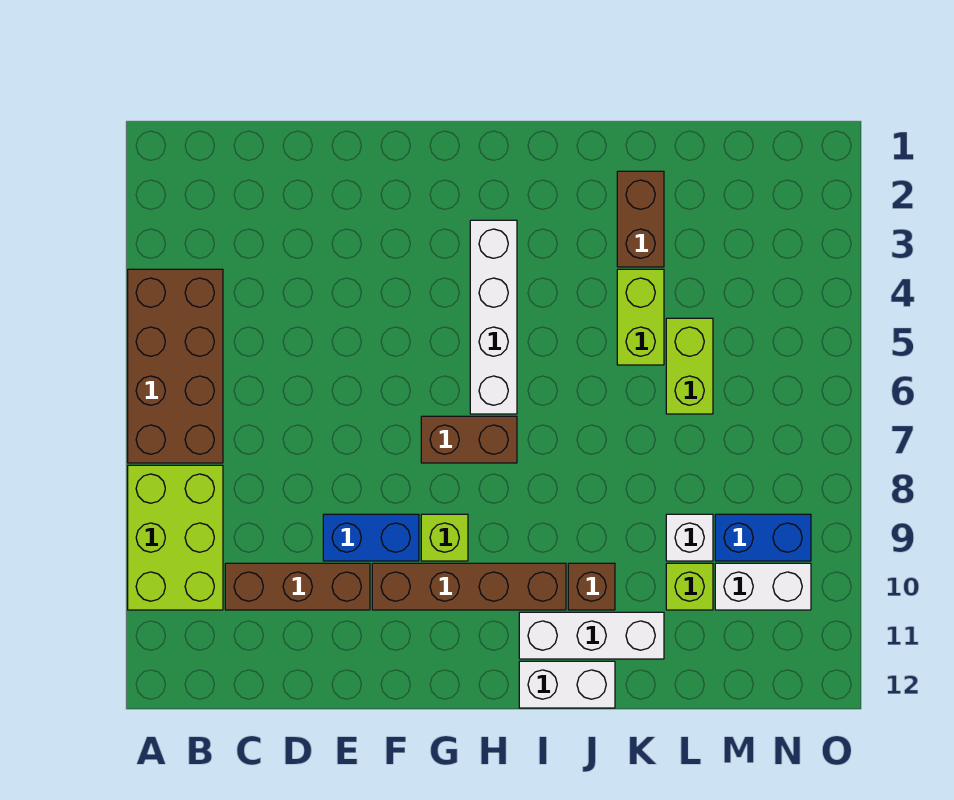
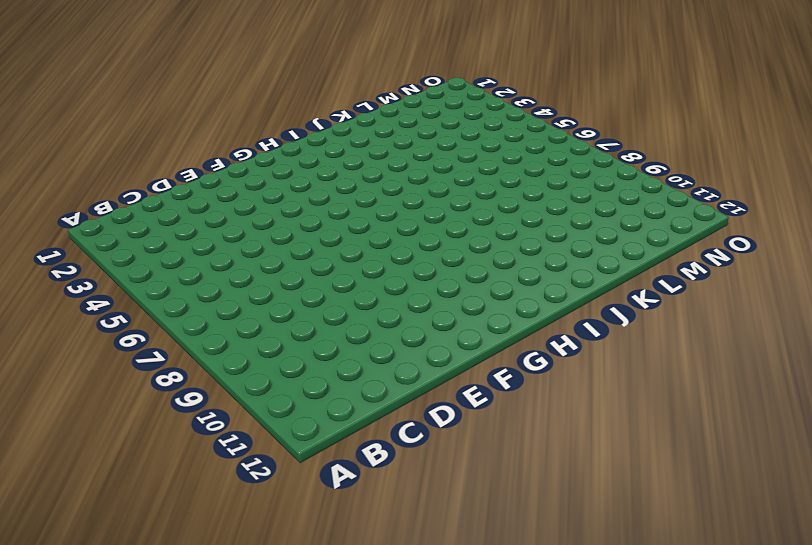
none -> brown 2x4 brick [128,269,223,463]
none -> lime 2x3 brick [128,465,223,610]
none -> brown 1x3 brick [225,563,370,610]

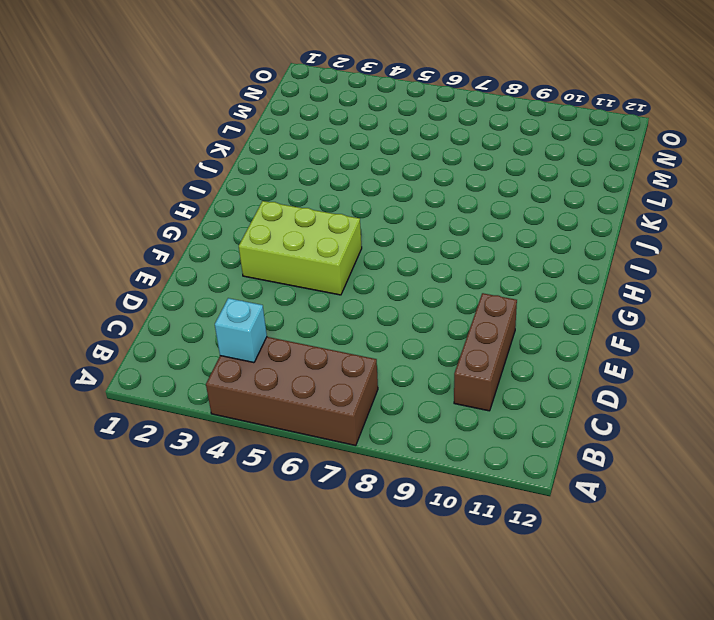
cyan 1x1 brick [215,298,267,363] -> none
lime 2x3 brick [239,201,362,295] -> lime 2x3 brick moved to [128,465,223,610]
none -> blue 1x2 brick [323,514,419,561]
none -> brown 1x4 brick [372,563,566,610]
none -> brown 1x2 brick [421,416,517,463]

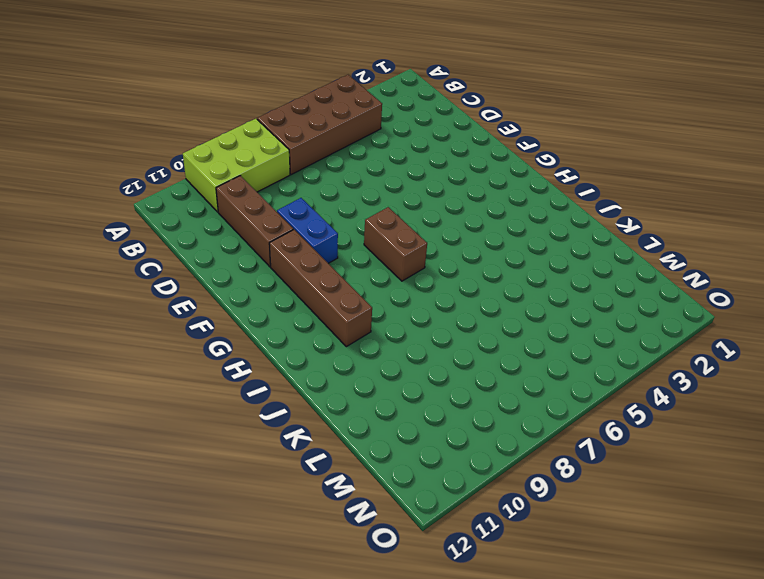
none -> lime 1x1 brick [421,514,468,561]
none -> white 1x4 brick [470,220,517,414]
none -> white 1x3 brick [519,612,664,659]

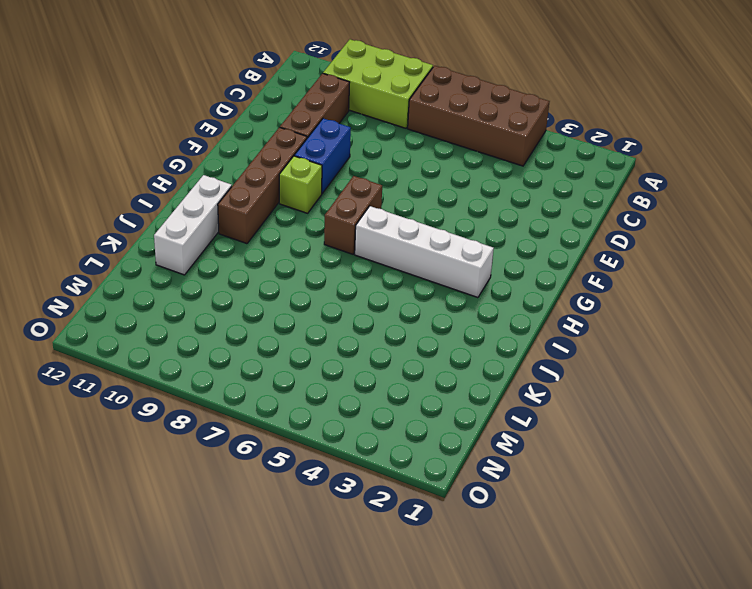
none -> white 1x2 brick [519,661,615,708]
none -> brown 1x1 brick [568,563,615,610]
none -> brown 1x2 brick [617,171,664,267]

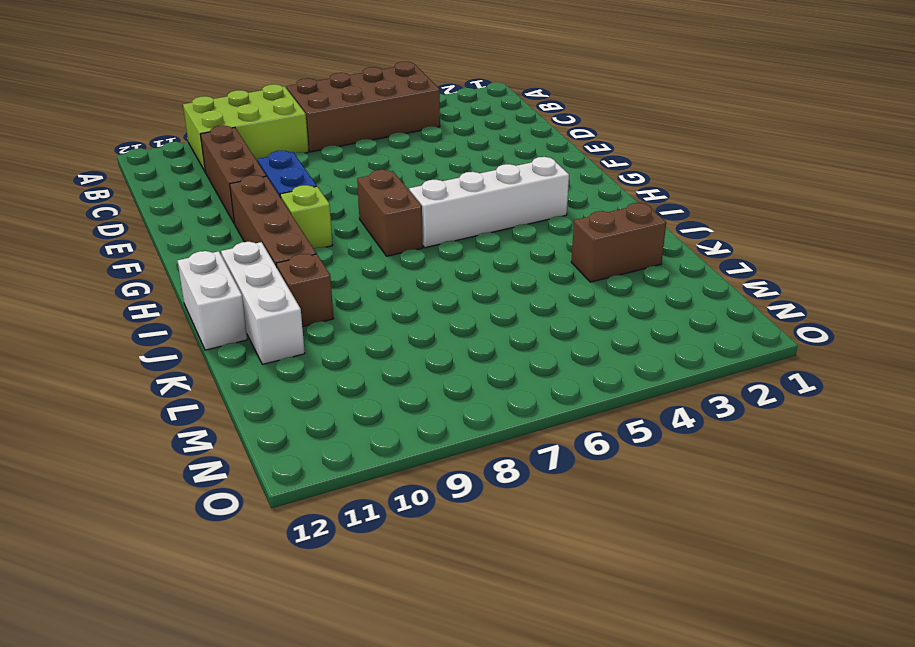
none -> lime 1x2 brick [617,269,664,365]
none -> lime 1x2 brick [666,318,713,414]
none -> white 1x1 brick [666,514,713,561]

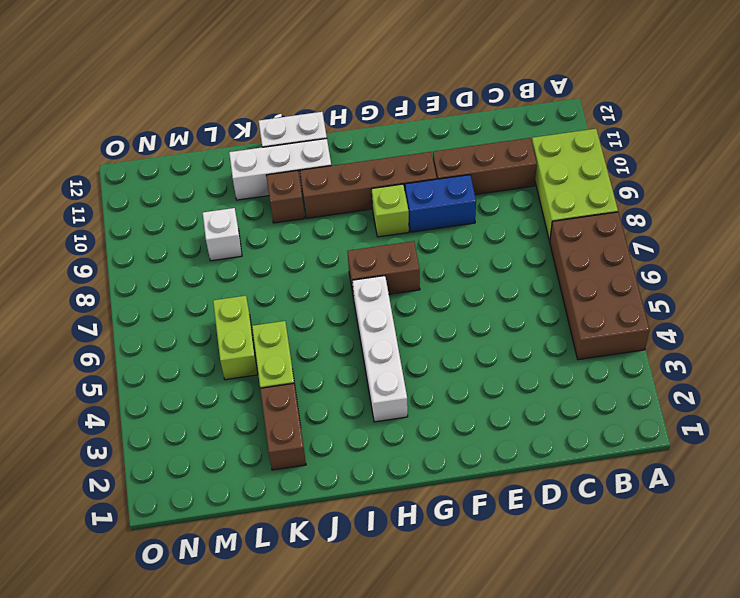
none -> lime 1x1 brick [666,563,713,610]
none -> blue 1x2 brick [715,514,811,561]
none -> white 1x2 brick [715,563,811,610]

